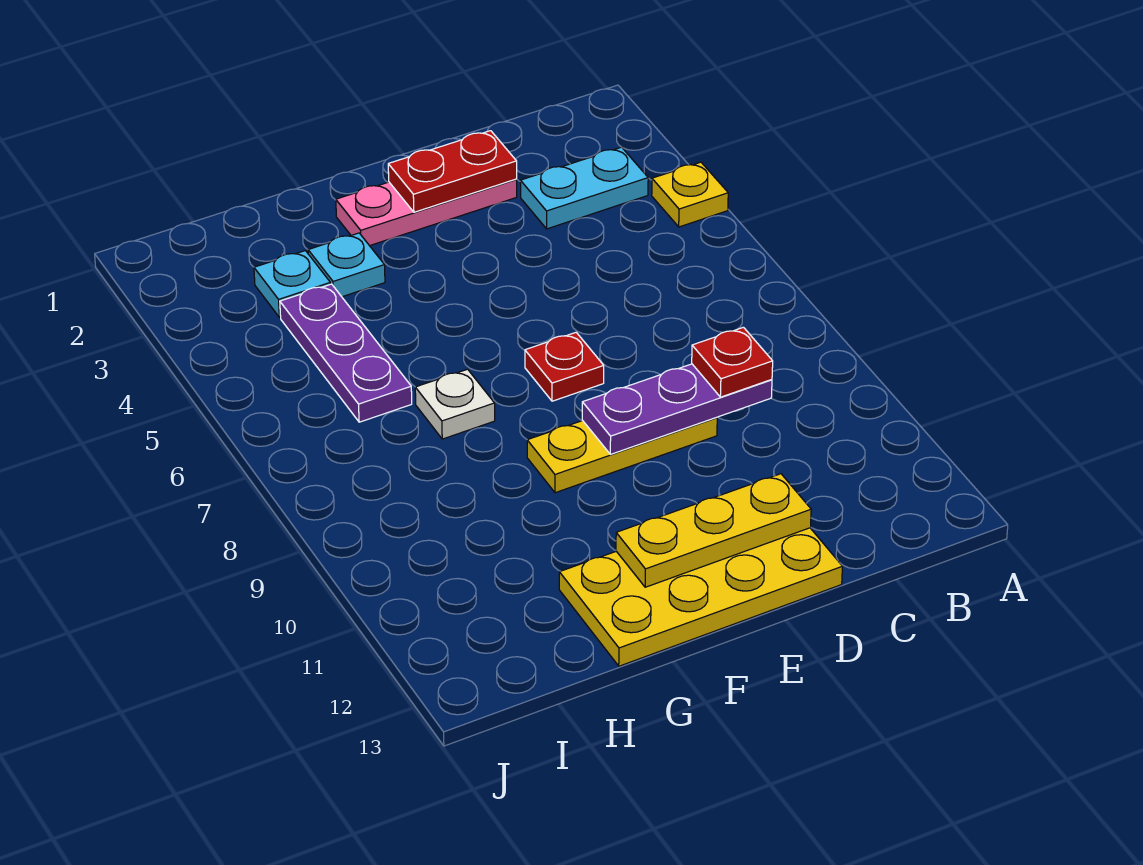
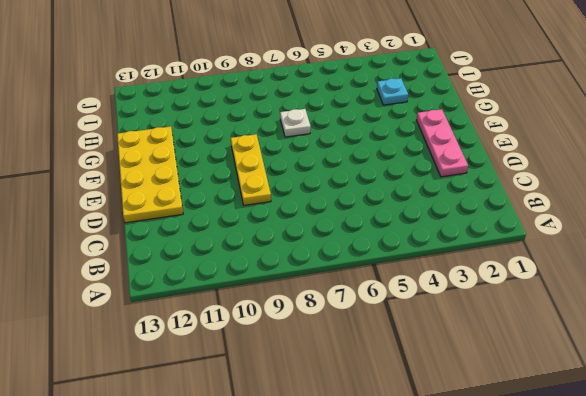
none -> yellow 1x1 plate [652,162,728,227]
none -> cyan 1x2 plate [520,147,648,229]
none -> red 1x1 plate [525,333,604,401]

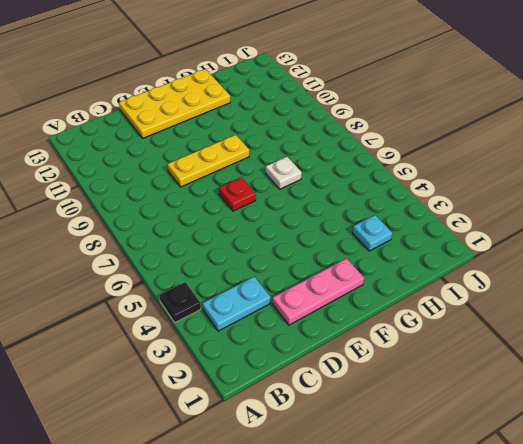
black 1x1 plate [160,282,201,322] -> yellow 1x1 plate [652,162,728,227]
none -> cyan 1x1 plate [308,233,385,297]
none -> purple 1x3 plate [280,284,412,422]
none -> purple 1x3 plate [582,364,772,454]

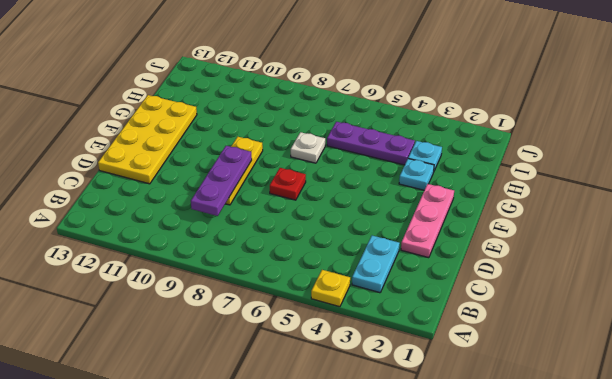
none -> red 1x2 plate [388,131,517,212]
none -> yellow 1x3 plate [616,474,811,587]
none -> red 1x1 plate [692,327,773,397]

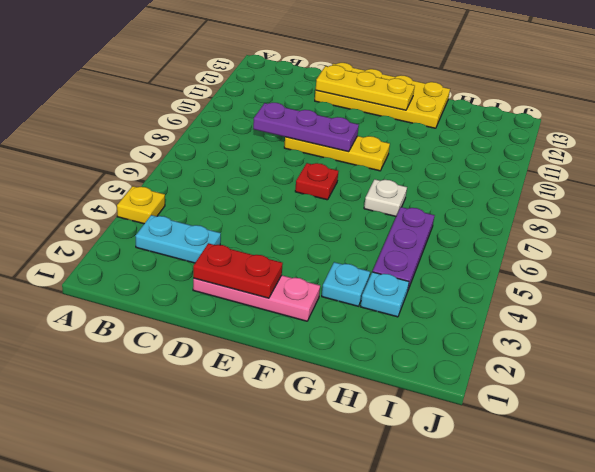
none -> red 1x1 plate [692,327,773,397]

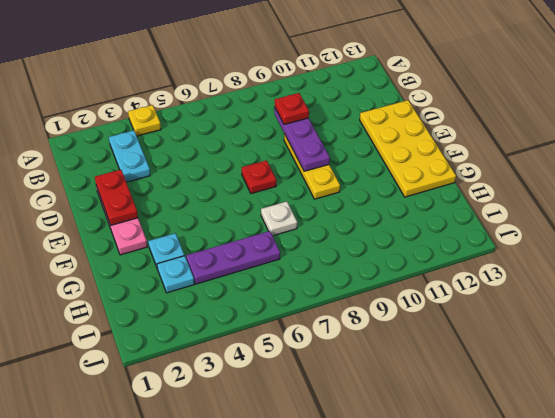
none -> yellow 1x3 plate [616,474,811,587]

